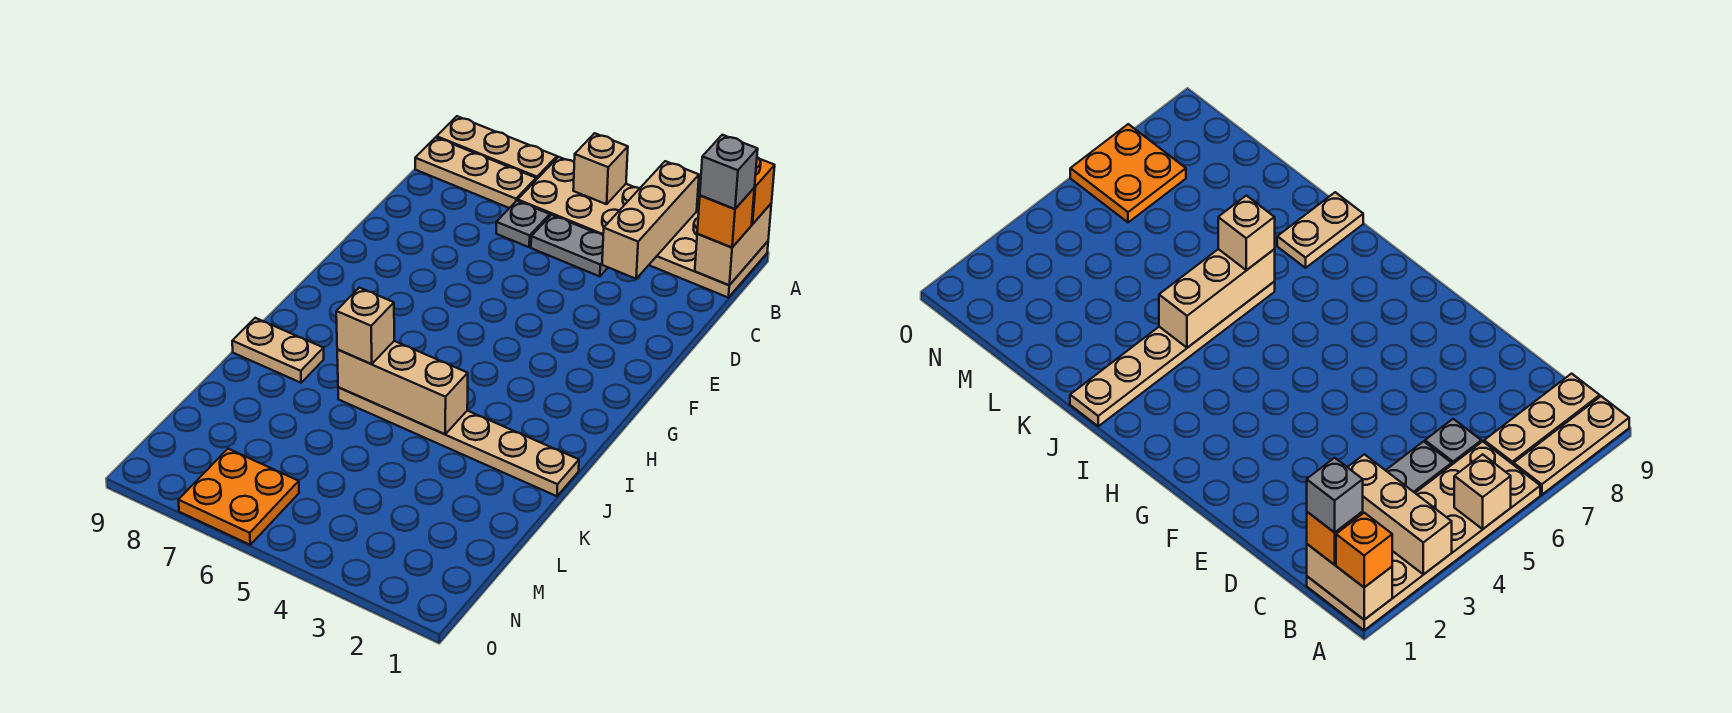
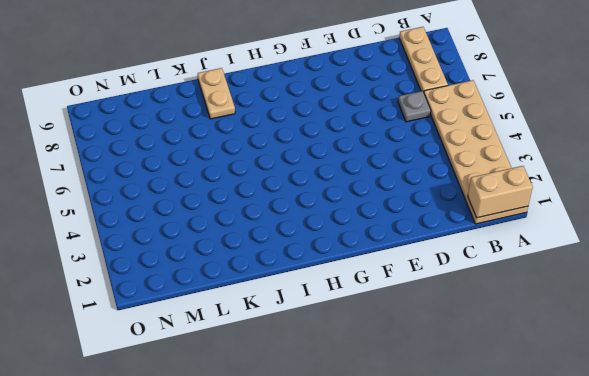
none -> tan 1x3 plate [437,116,557,180]
none -> grey 1x2 plate [531,215,608,276]
none -> tan 1x6 plate [338,388,579,496]

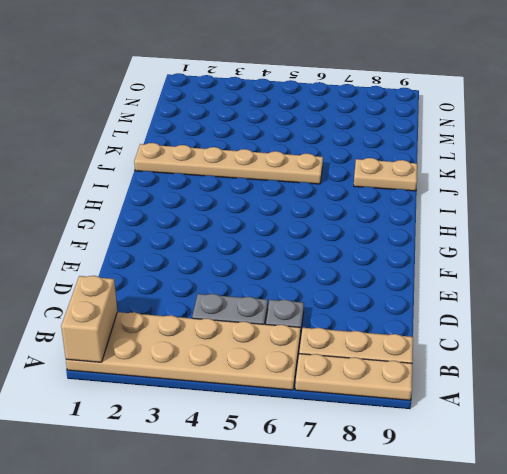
none -> orange 2x2 plate [178,449,299,545]
none -> tan 1x3 brick [602,161,699,279]
none -> tan 1x1 brick [573,133,628,204]

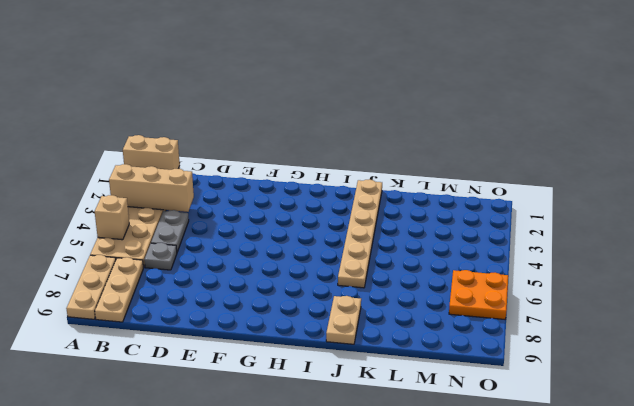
none -> tan 1x3 brick [337,341,468,434]
none -> orange 1x1 brick [752,157,775,224]
none -> orange 1x1 brick [697,188,754,247]

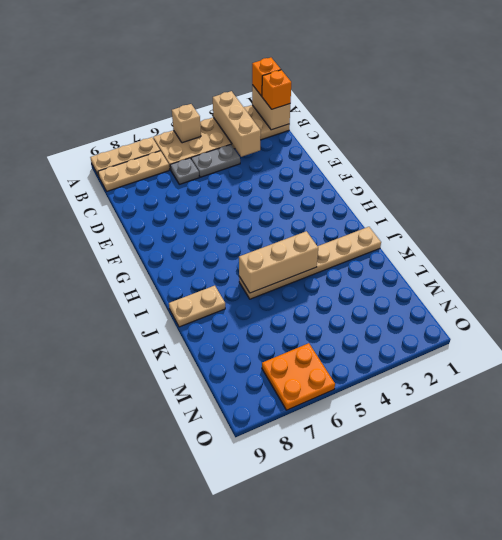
none -> tan 1x1 brick [336,288,394,364]
none -> grey 1x1 brick [700,135,758,209]

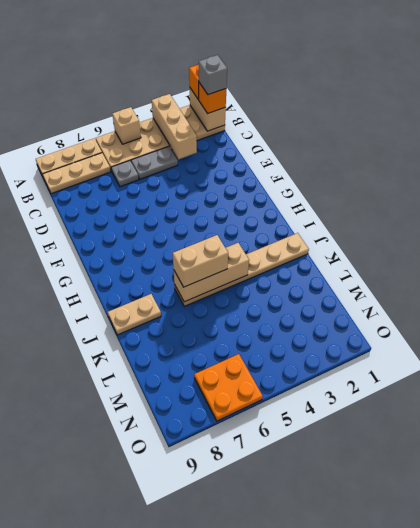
tan 1x2 brick [173,235,228,287] -> tan 1x1 brick [336,288,394,364]

